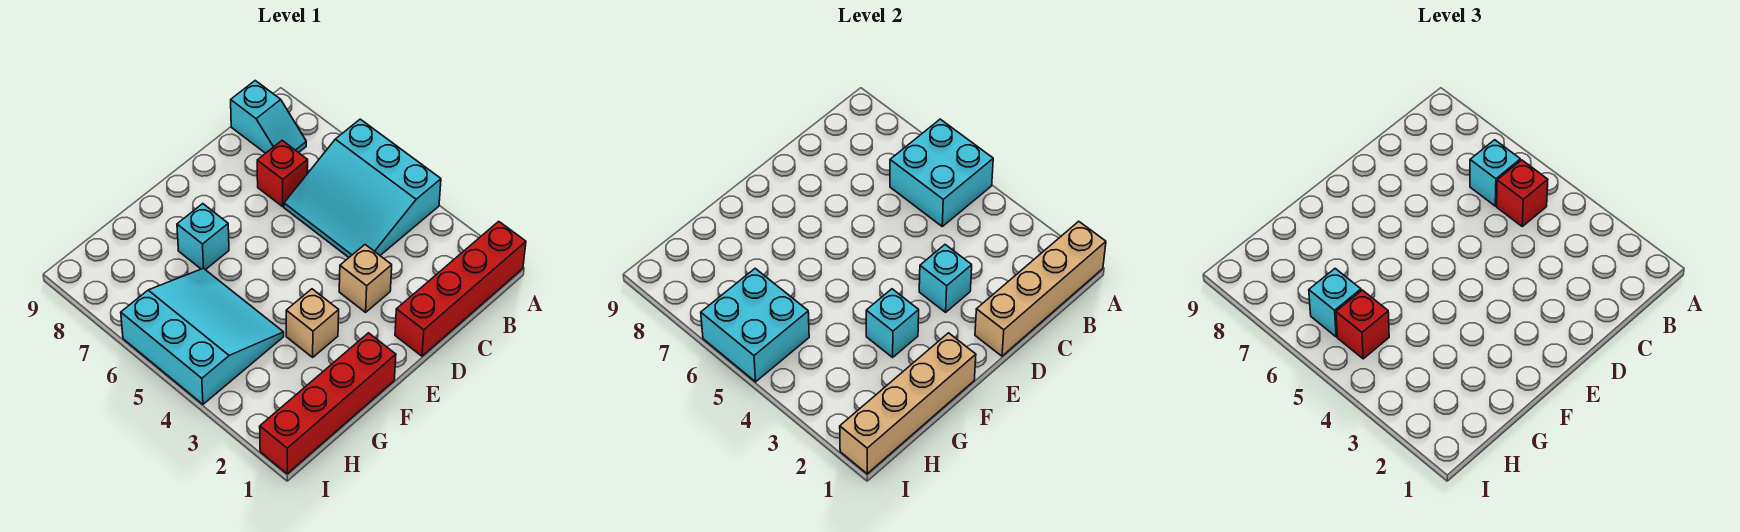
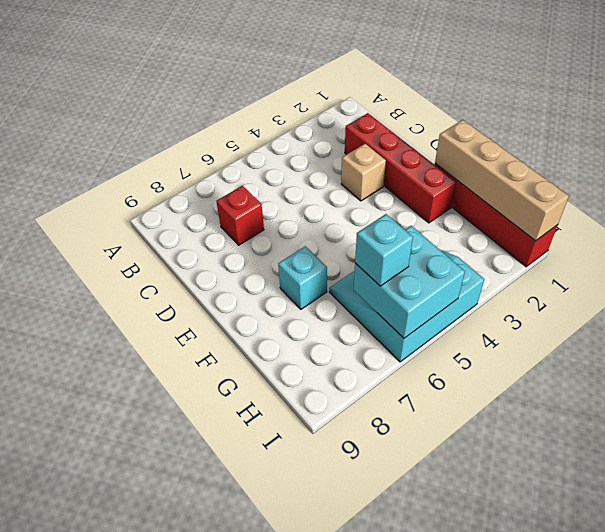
red 1x4 brick [345,113,456,223] -> red 1x4 brick moved to [395,221,526,356]
none -> cyan 3x3 slope [284,119,441,257]
none -> cyan 1x2 slope [231,81,306,153]
none -> tan 1x1 brick [286,289,339,357]

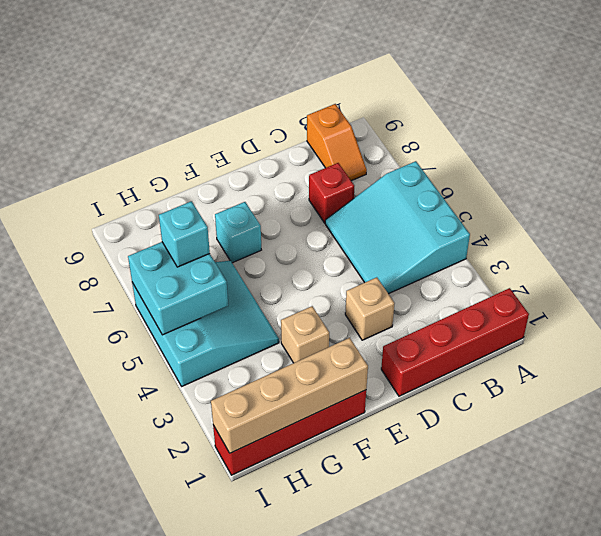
orange 1x2 slope [307,104,367,181] -> cyan 1x2 slope [231,81,306,153]
none -> tan 1x4 brick [975,221,1106,356]
none -> cyan 2x2 brick [890,119,993,226]
none -> cyan 1x1 brick [919,245,972,312]

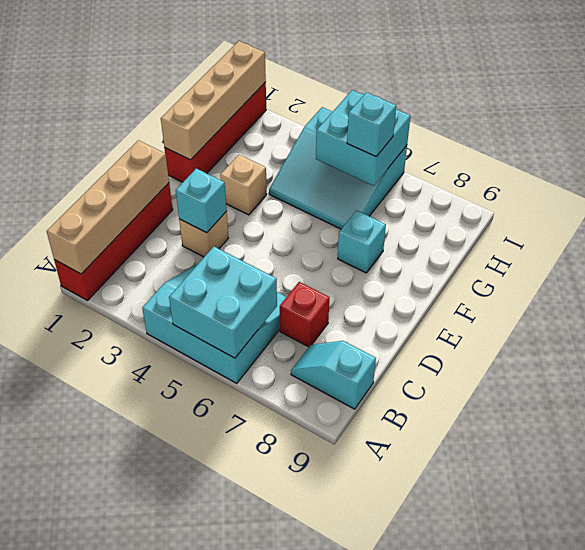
none -> cyan 1x1 brick [866,289,919,357]
none -> red 1x1 brick [1497,160,1548,226]
none -> cyan 1x1 brick [1470,140,1520,206]

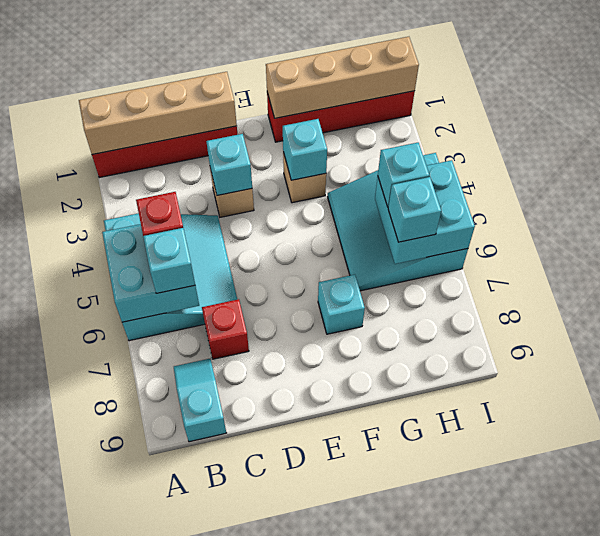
cyan 1x1 brick [378,143,429,207] -> red 1x1 brick [1336,290,1389,359]

